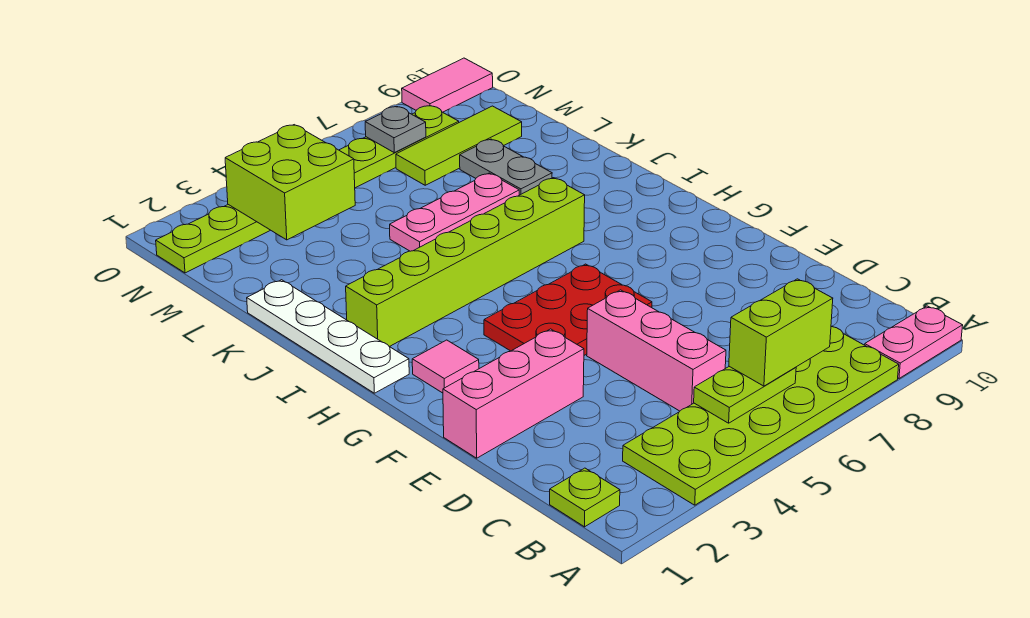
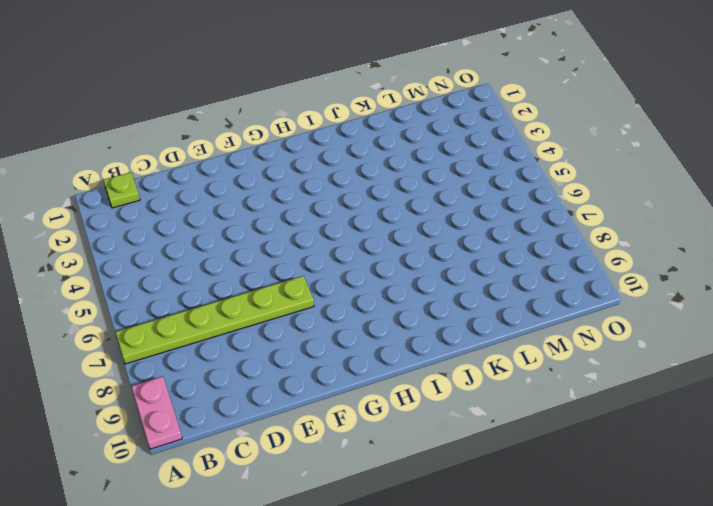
lime 1x6 plate [116,276,314,364] -> lime 2x6 plate [623,327,899,505]
none -> pink 1x3 brick [587,290,726,411]
none -> pink 1x3 brick [443,329,584,458]
none -> red 2x3 plate [484,264,652,355]

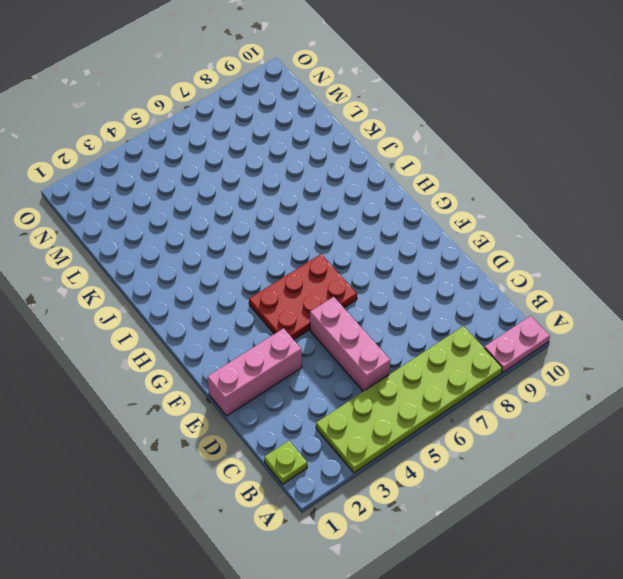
none -> pink 1x1 tile [412,340,479,393]
none -> white 1x4 plate [247,280,409,393]
none -> lime 1x6 brick [346,178,585,347]

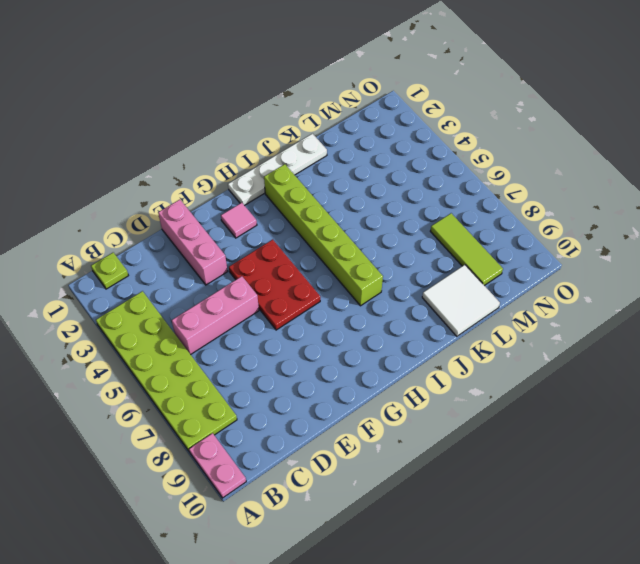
white 2x2 tile [422,265,500,336] -> none
none -> pink 1x3 plate [390,173,519,251]
none -> grey 1x2 plate [460,139,552,195]
none -> lime 1x8 plate [156,106,459,273]

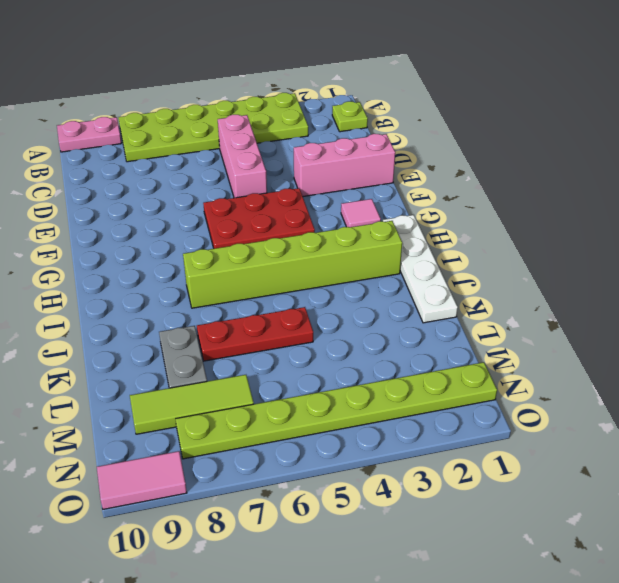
red 1x3 plate [197,307,313,361] -> pink 1x3 plate [390,173,519,251]
none -> lime 1x2 plate [694,367,796,423]
none -> lime 2x2 brick [225,125,355,240]
none -> grey 1x1 plate [365,106,426,153]

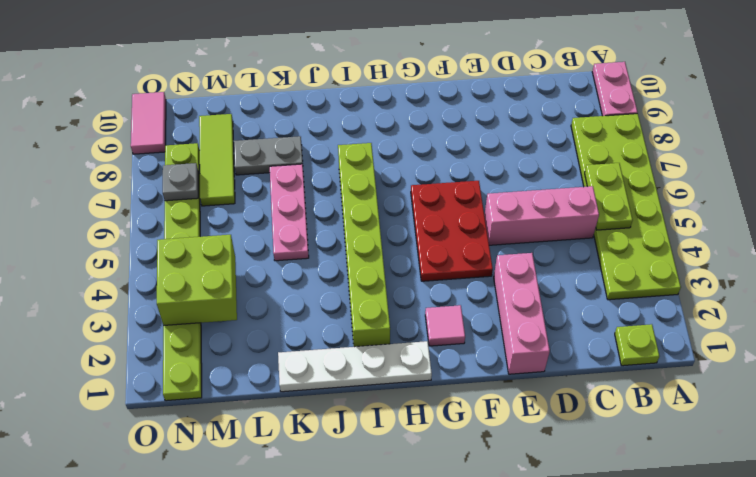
none -> lime 1x2 brick [729,279,833,386]

